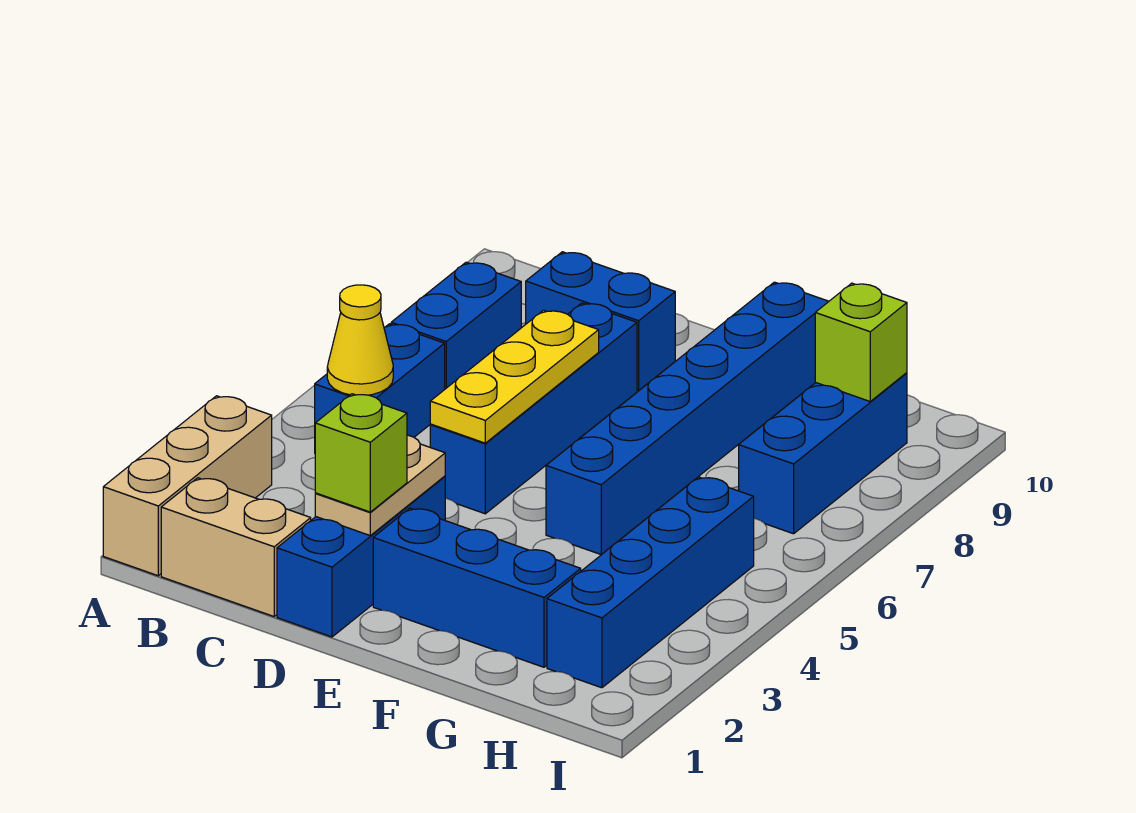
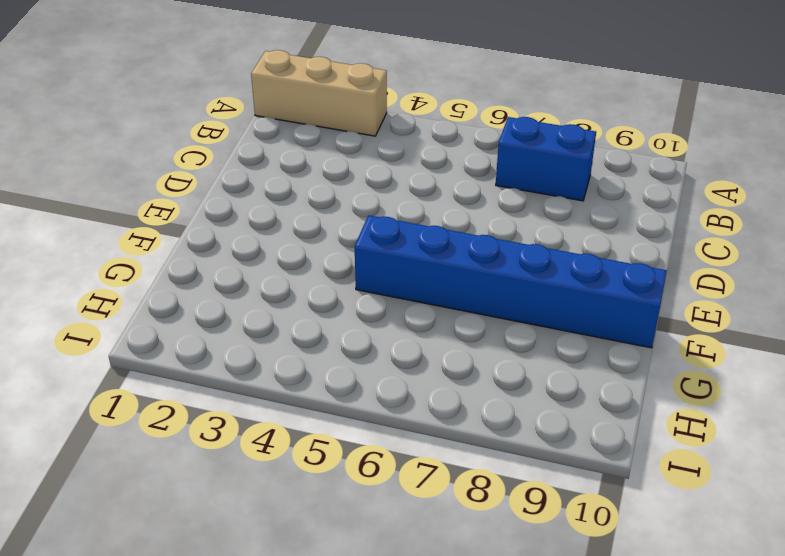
none -> tan 1x2 brick [161,478,311,616]
none -> blue 1x2 brick [315,324,445,437]
none -> blue 1x2 brick [526,252,675,390]

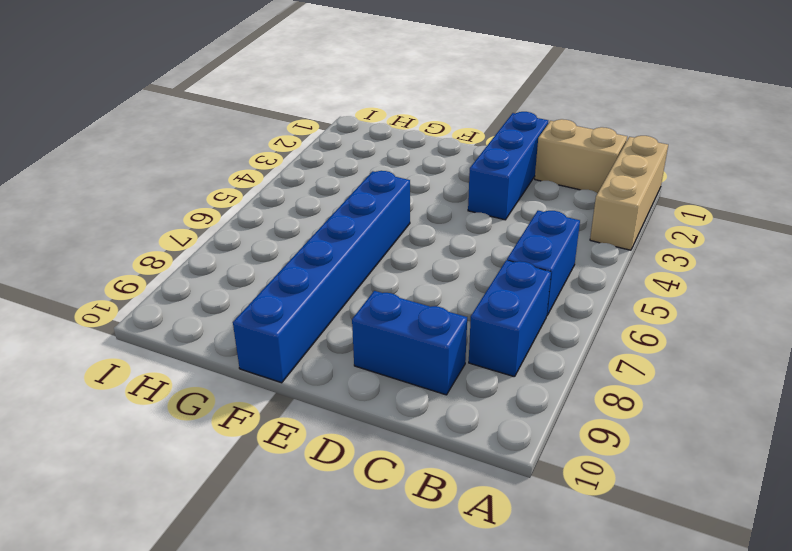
none -> blue 1x4 brick [430,303,637,514]
none -> blue 1x3 brick [373,508,581,667]
none -> blue 1x4 brick [547,477,754,688]

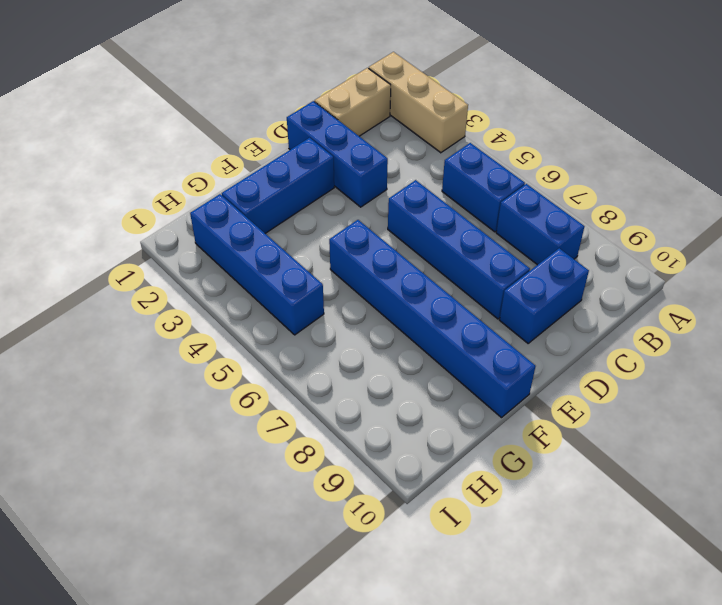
none -> blue 1x3 brick [739,373,907,534]
none -> yellow 1x1 cone [327,285,393,395]
none -> tan 1x2 plate [315,435,445,535]

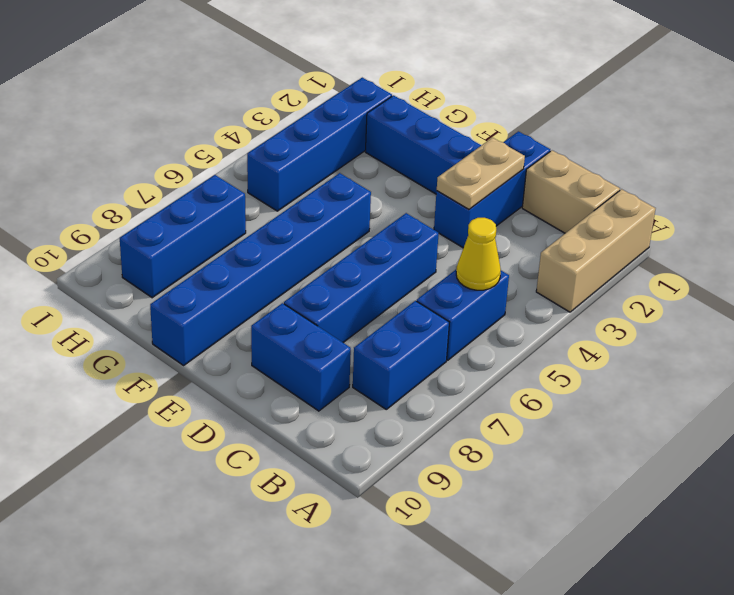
none -> yellow 1x3 plate [430,310,599,443]
none -> lime 1x1 brick [815,283,907,401]
none -> lime 1x1 brick [315,394,407,512]

